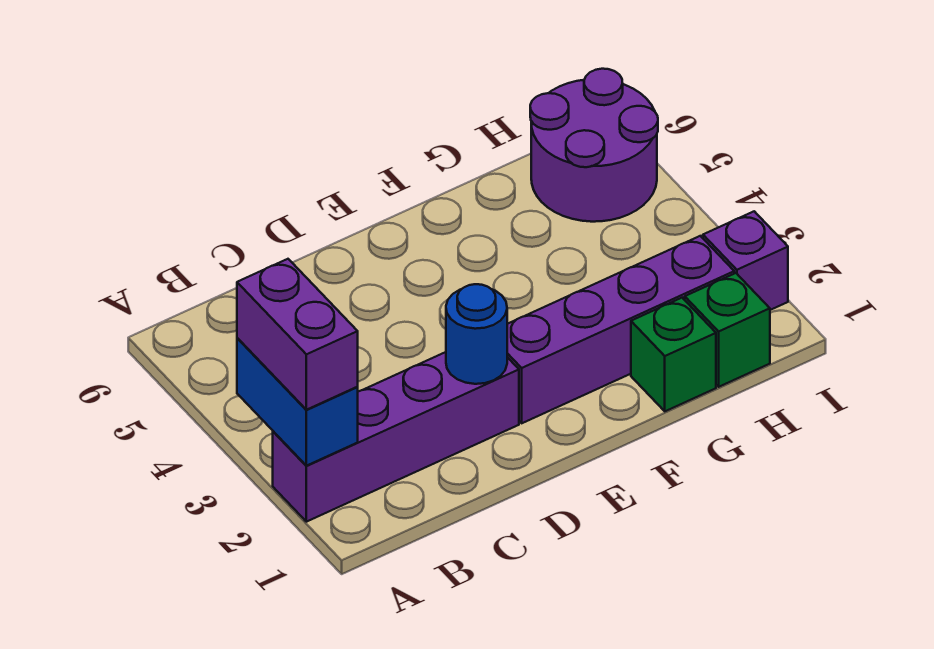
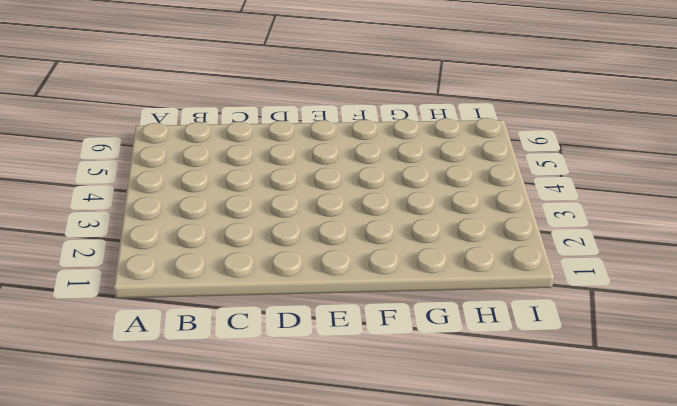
none -> purple 1x4 brick [273,352,519,522]
none -> purple 1x4 brick [507,236,734,423]

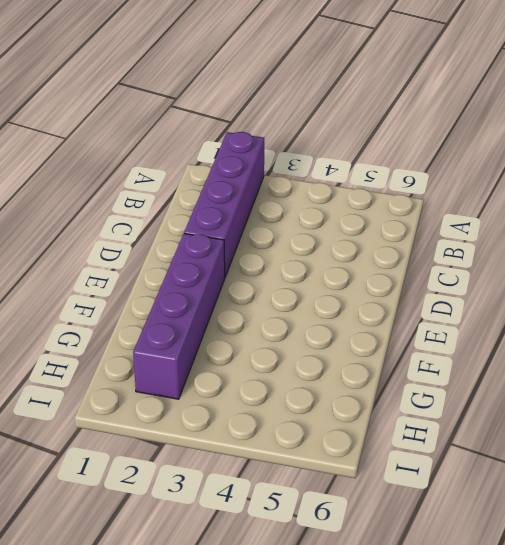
none -> green 1x1 brick [631,298,716,411]
none -> green 1x1 brick [685,273,770,387]

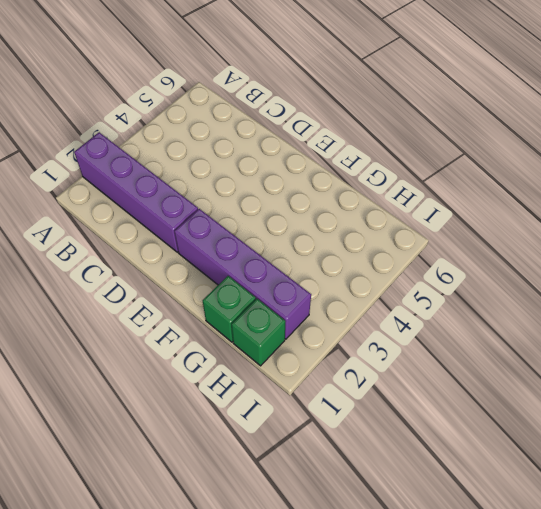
none -> purple 2x2 round brick [530,69,658,222]
none -> purple 1x1 brick [703,211,788,310]

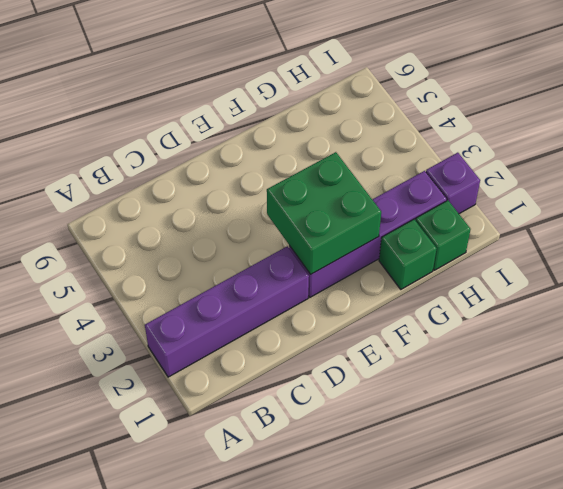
green 2x2 brick [267,152,381,274] -> none
none -> purple 2x2 round brick [530,69,658,222]
none -> blue 1x2 brick [237,338,358,466]

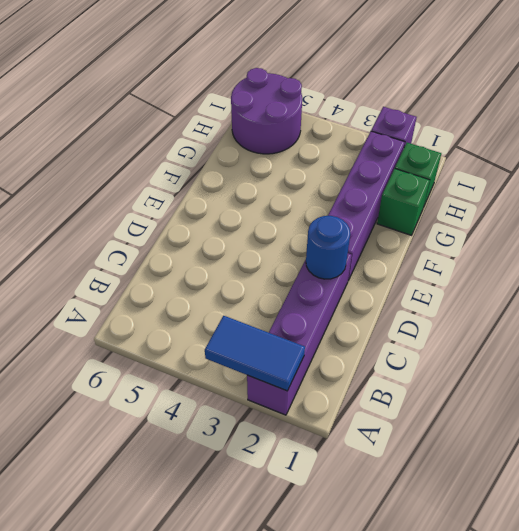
blue 1x2 tile [205,316,305,391] -> blue 1x2 brick [237,338,358,466]
none -> purple 1x2 brick [237,259,358,410]

